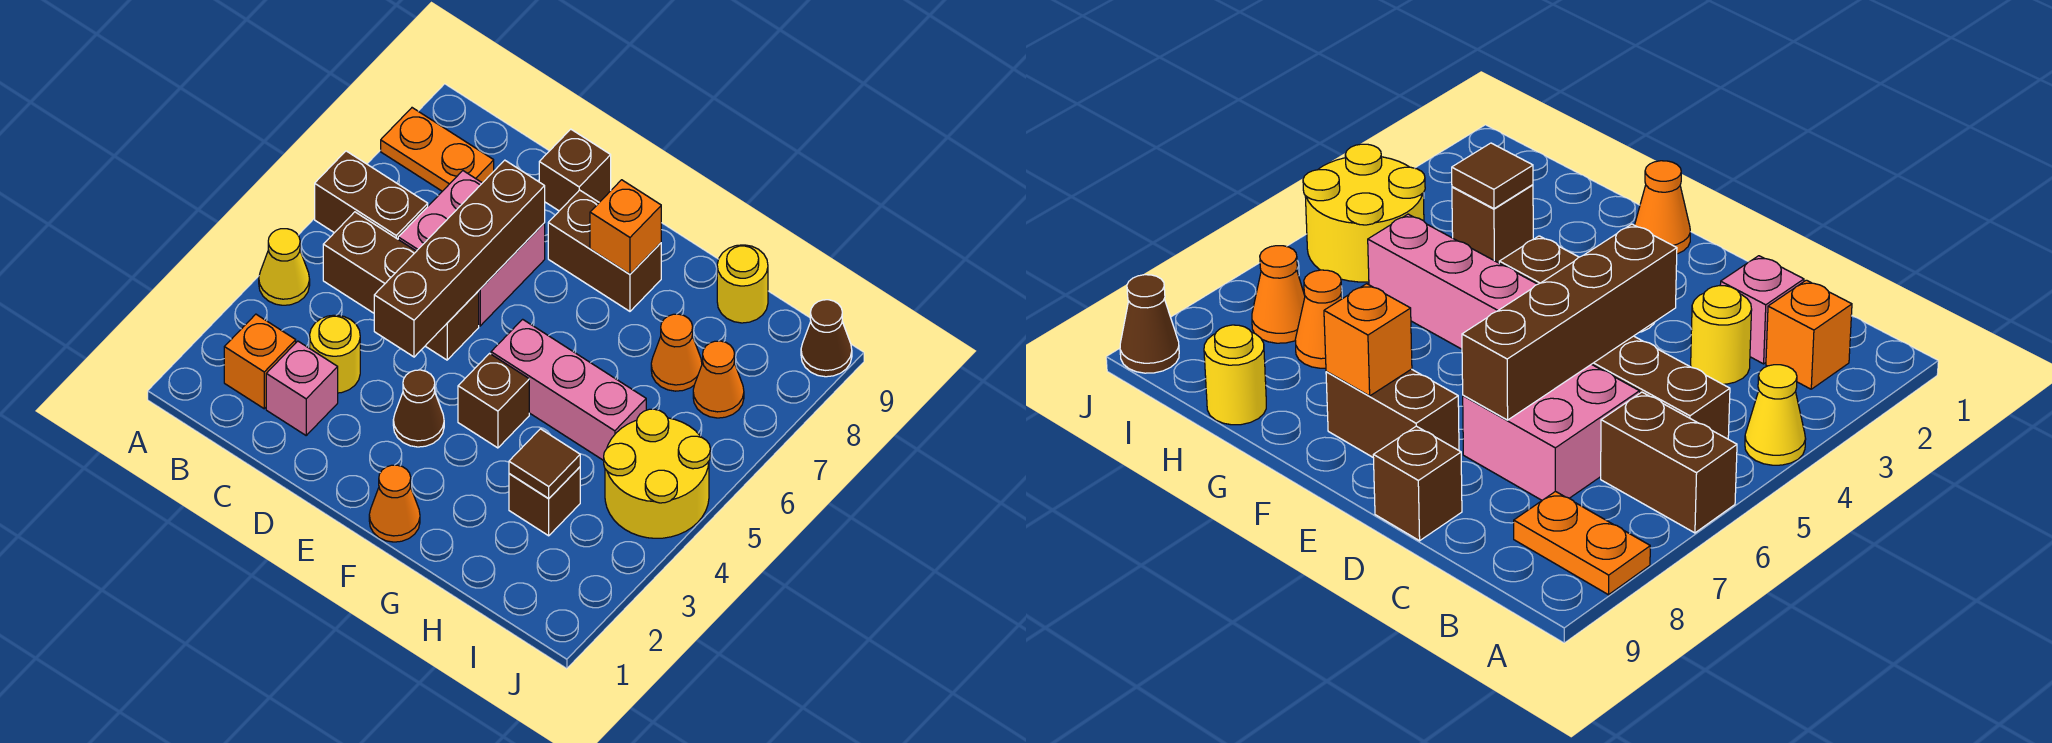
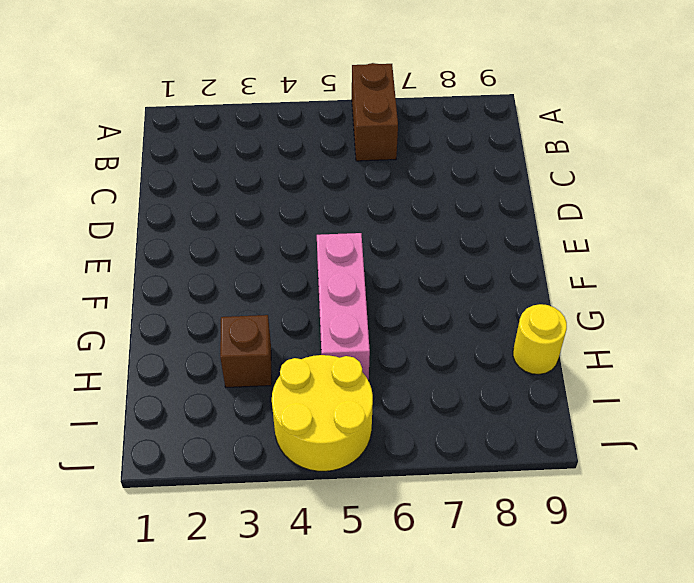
none -> yellow 1x1 cone [259,229,310,305]
none -> orange 1x2 plate [381,108,494,191]
none -> orange 1x1 brick [224,314,296,409]

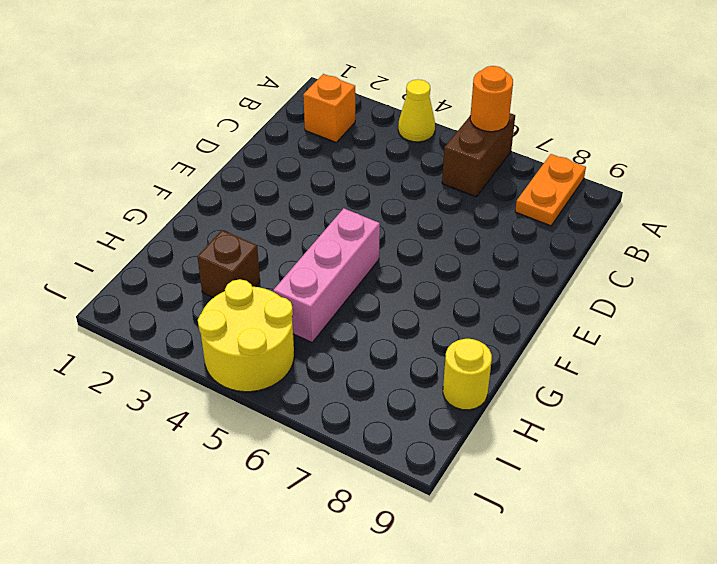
orange 1x1 round brick [470,66,513,132] -> none
none -> brown 1x3 brick [323,212,479,360]
none -> pink 1x1 brick [266,341,338,435]
none -> yellow 1x1 round brick [310,315,360,393]

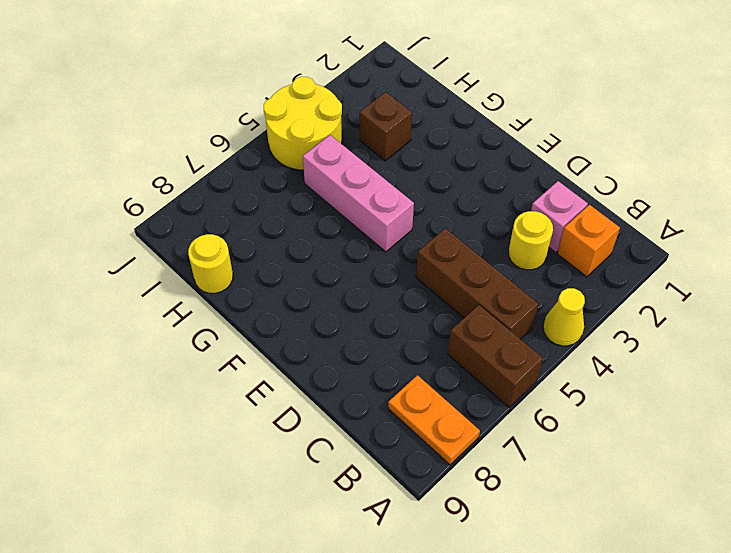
none -> pink 2x2 brick [398,171,545,326]
none -> brown 1x1 brick [539,129,611,211]
none -> brown 1x1 cone [393,370,444,447]

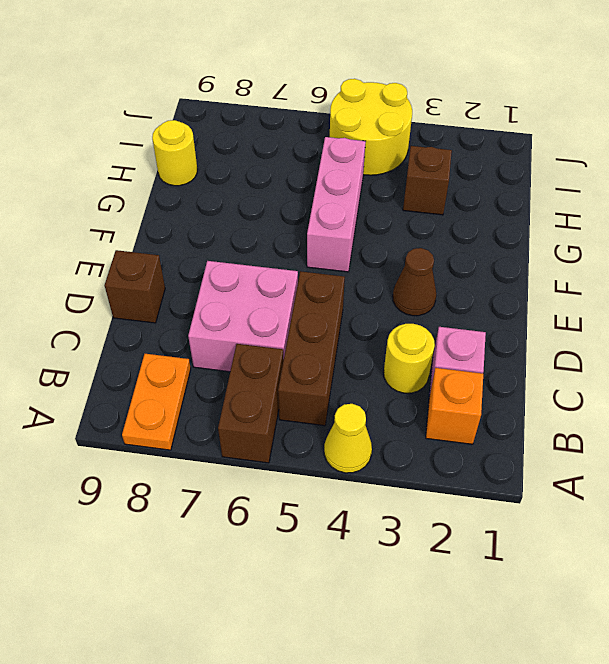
none -> brown 1x2 brick [548,190,661,311]
none -> orange 1x1 cone [369,465,420,542]
none -> brown 1x1 brick [458,353,529,448]

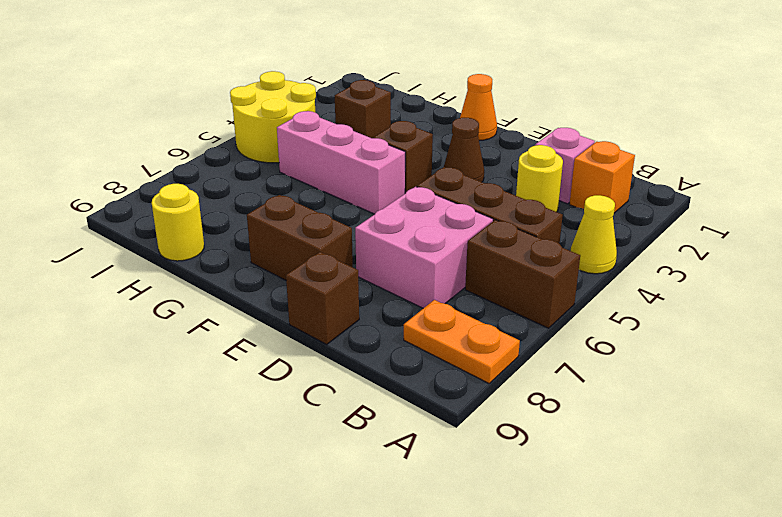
none -> orange 1x1 cone [651,314,702,391]
none -> orange 1x1 cone [693,341,744,418]
none -> brown 1x1 cone [801,300,852,377]

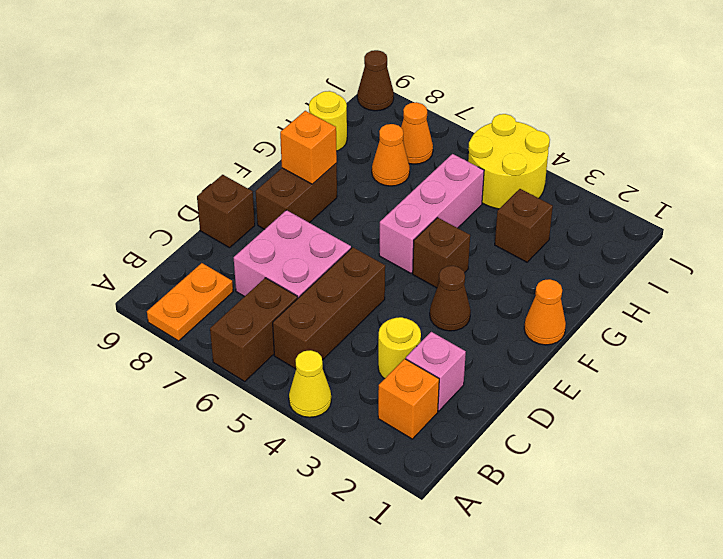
none -> brown 1x4 brick [374,160,545,357]
none -> brown 1x1 tile [509,429,580,499]

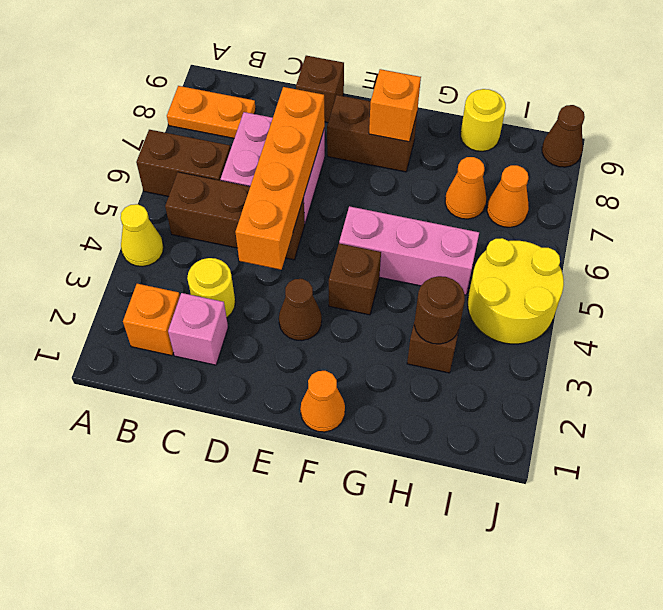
orange 1x4 brick [235,87,325,270] -> brown 1x4 brick [374,160,545,357]
brown 1x1 round brick [414,276,465,344] -> brown 1x1 tile [509,429,580,499]

